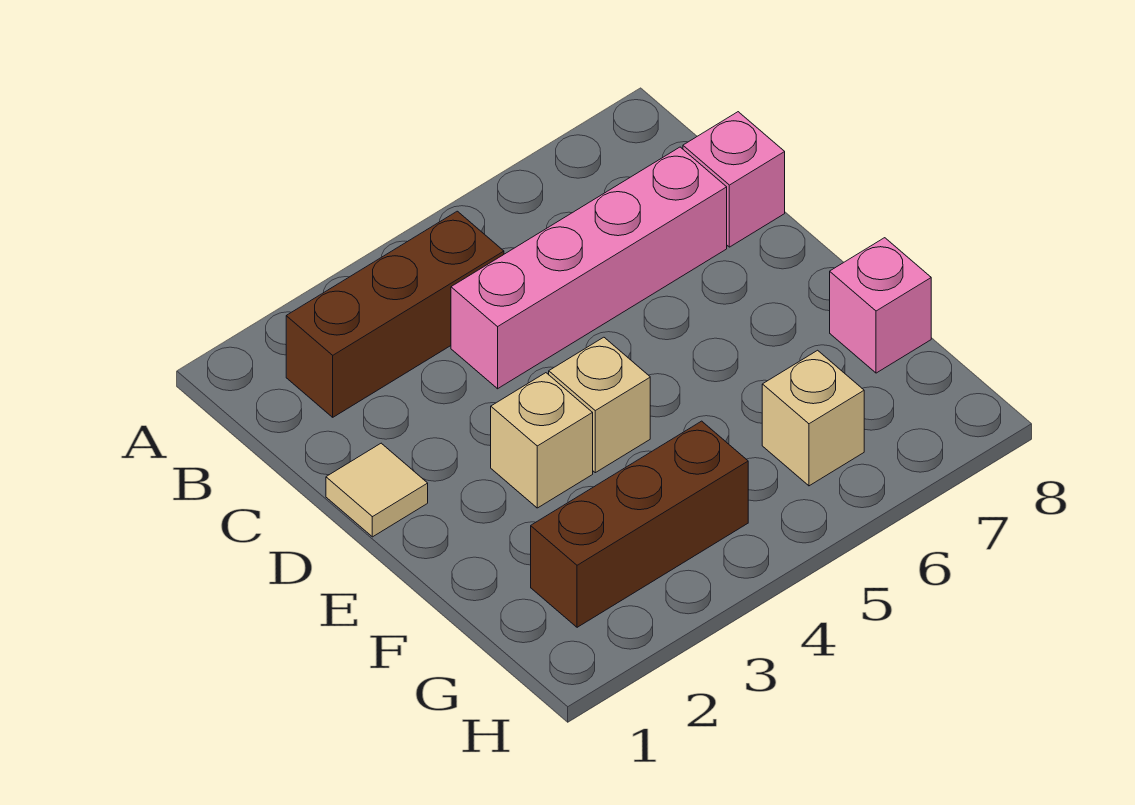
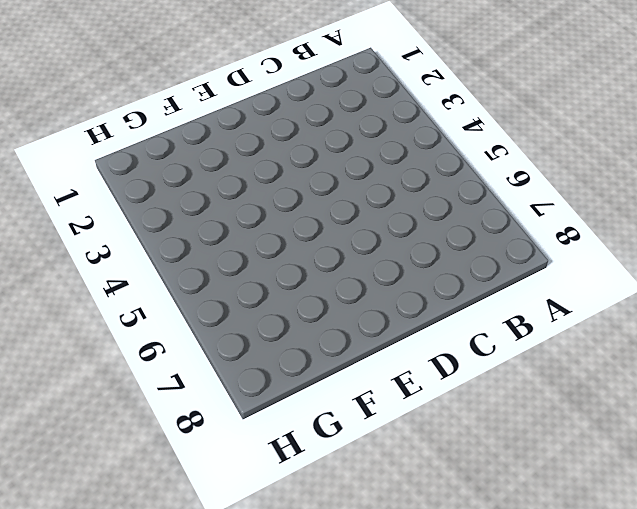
none -> brown 1x3 brick [286,211,504,417]
none -> pink 1x4 brick [451,147,727,389]

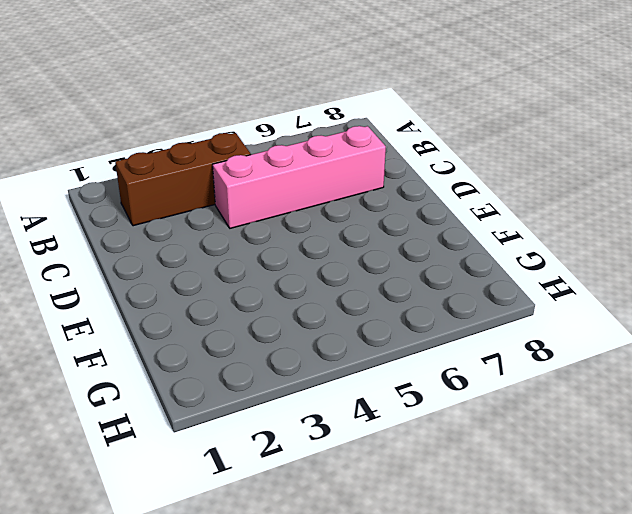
none -> pink 1x1 brick [683,112,785,247]
none -> tan 1x1 tile [326,443,428,537]

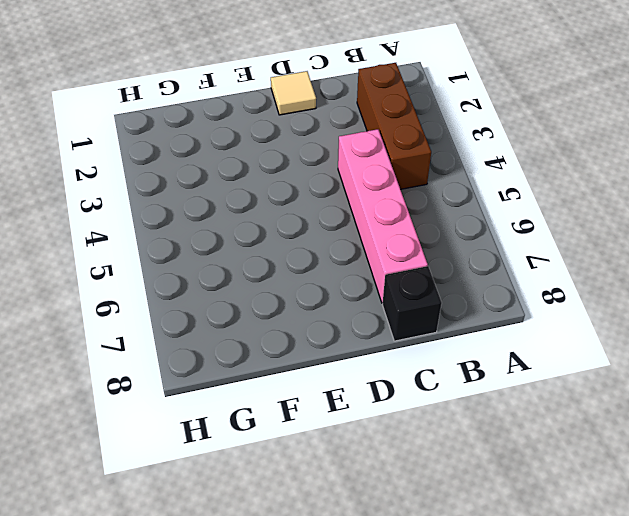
black 1x1 brick [382,266,442,341] -> pink 1x1 brick [683,112,785,247]
none -> tan 1x1 brick [491,373,593,508]
none -> tan 1x1 brick [549,337,650,473]

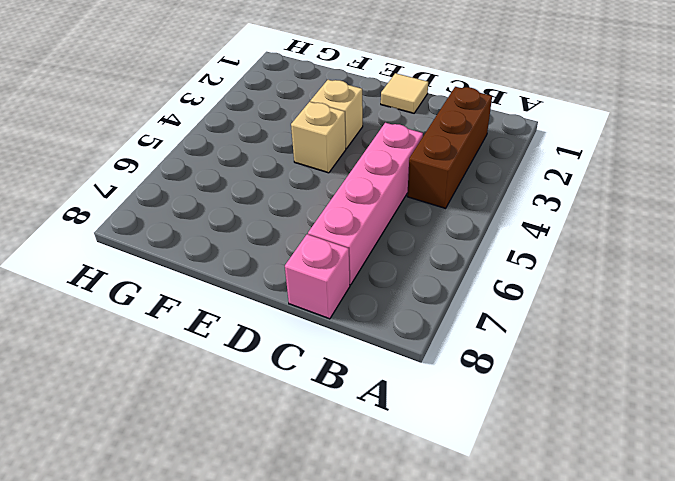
none -> pink 1x1 brick [830,238,931,373]
none -> brown 1x3 brick [531,421,748,627]

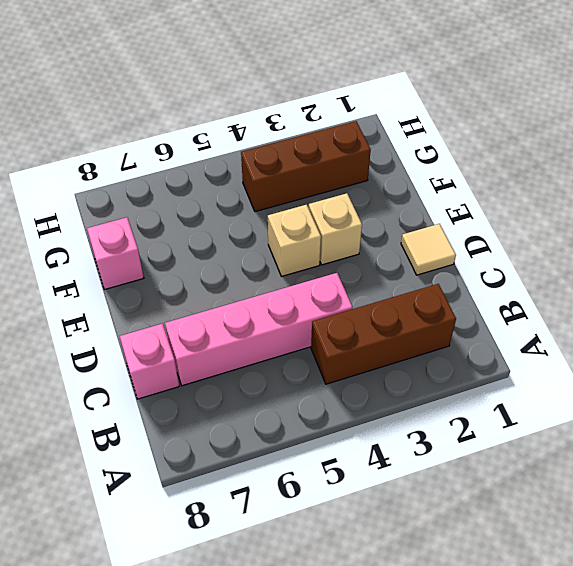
none -> tan 1x1 brick [762,350,864,486]

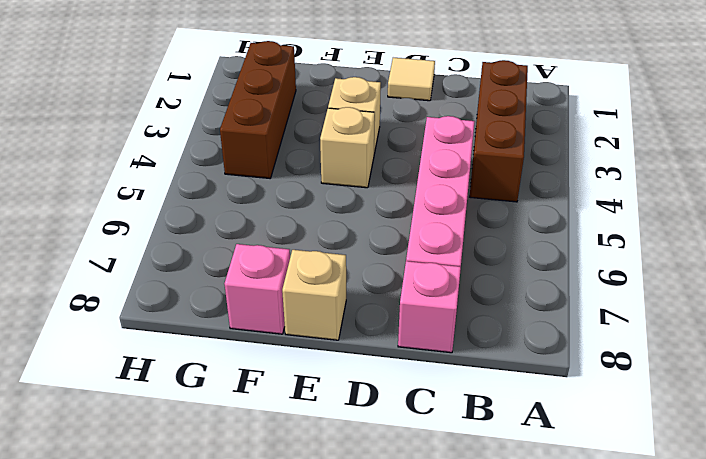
tan 1x1 brick [282,250,346,340] -> tan 1x1 brick moved to [762,350,864,486]

